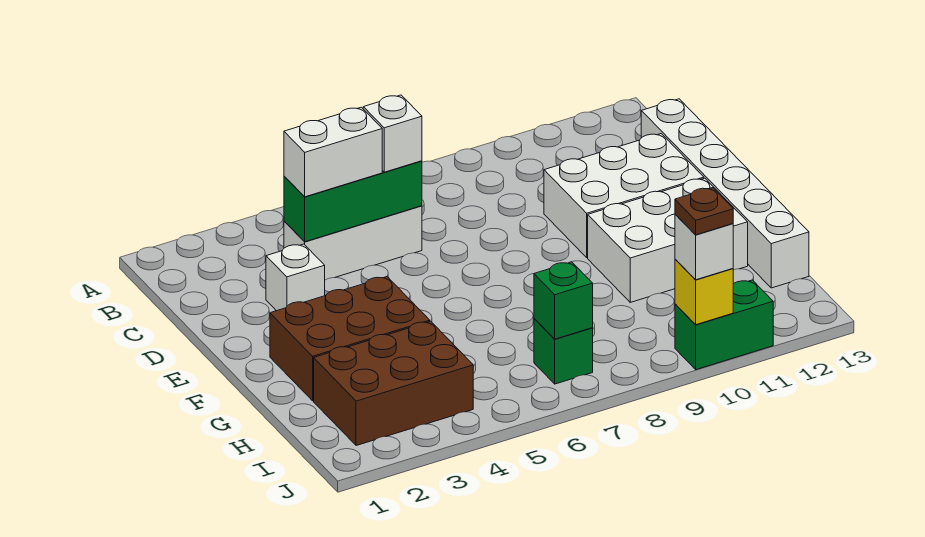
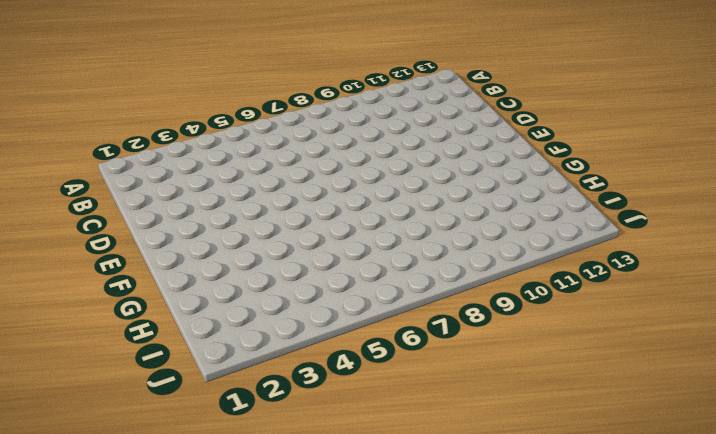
none -> white 1x3 brick [284,206,422,280]
none -> white 1x6 brick [641,99,809,288]
none -> white 1x1 brick [266,244,325,311]

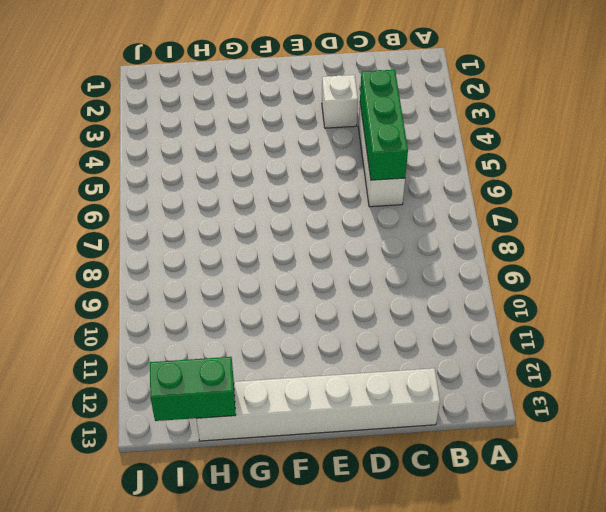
green 1x2 brick [150,357,236,421] -> green 1x2 brick turned to [675,280,773,370]
none -> white 2x3 brick [544,134,704,258]
none -> brown 2x3 brick [270,277,430,401]
none -> white 2x3 brick [588,178,748,302]

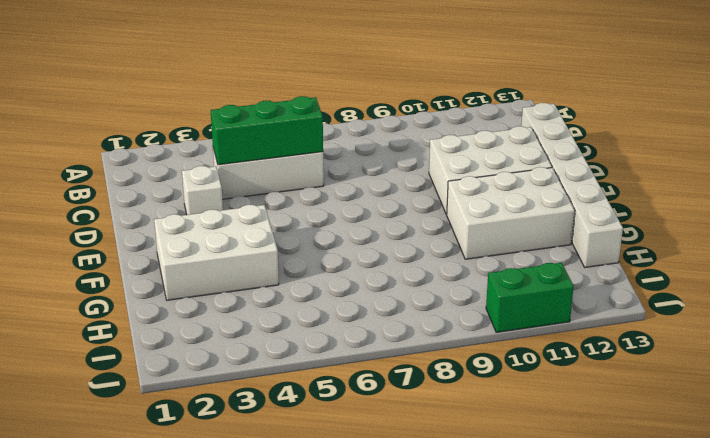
white 2x3 brick [154,205,279,300] -> brown 2x3 brick [270,277,430,401]
none -> brown 2x3 brick [314,321,473,446]
none -> green 1x1 brick [534,319,593,384]
none -> green 1x1 brick [534,262,593,339]

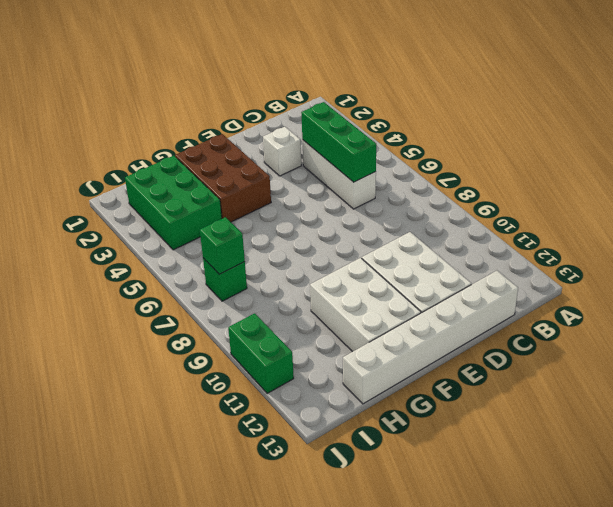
green 2x3 brick [125,156,222,250] -> brown 2x3 brick [314,321,473,446]
none -> yellow 1x1 brick [675,259,733,325]
none -> white 1x2 brick [284,107,382,197]
none -> white 1x1 brick [363,95,422,172]

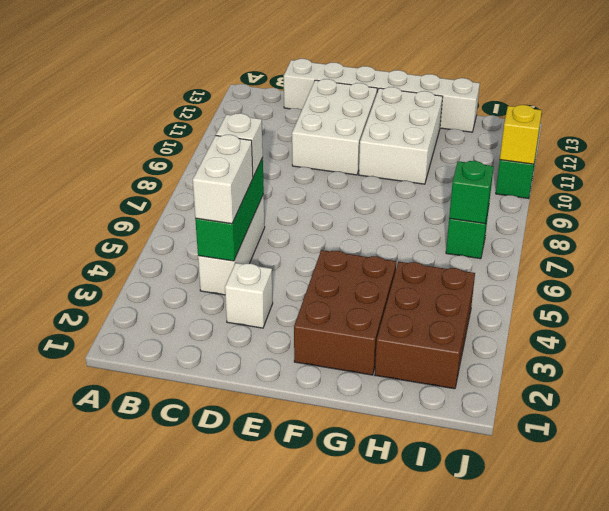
none -> white 1x1 brick [675,214,733,280]
none -> brown 1x1 plate [675,188,733,235]

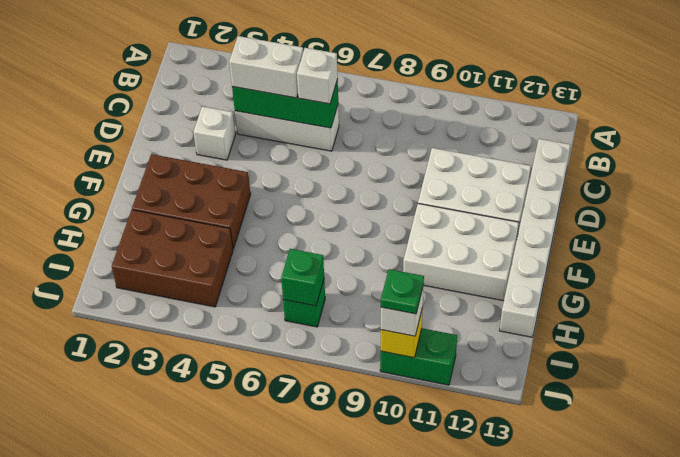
green 1x1 plate [381,269,424,314] -> brown 1x1 plate [675,188,733,235]

